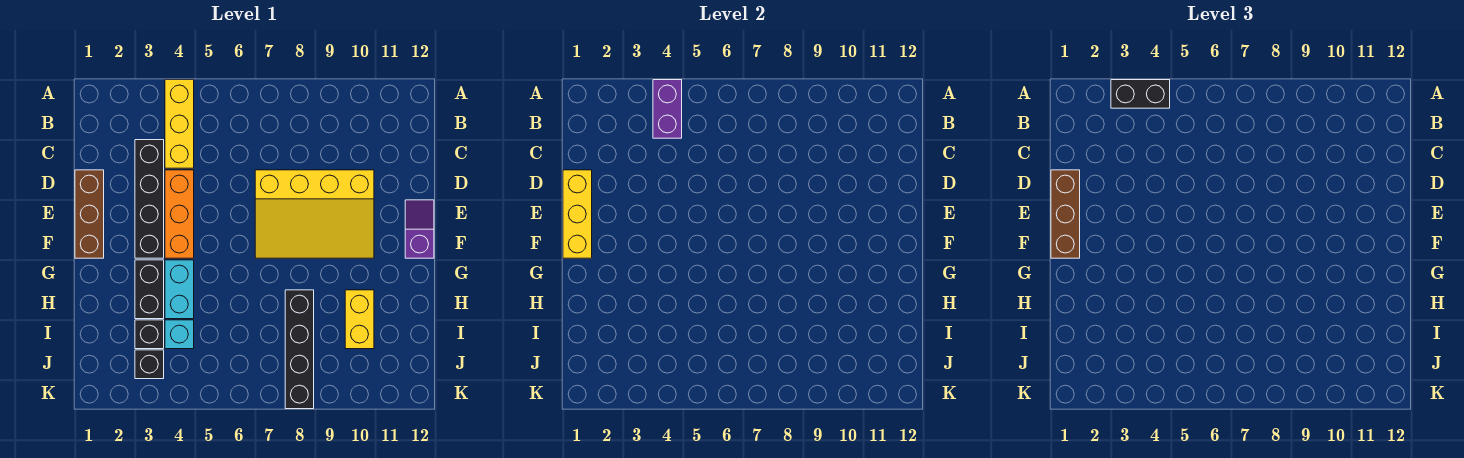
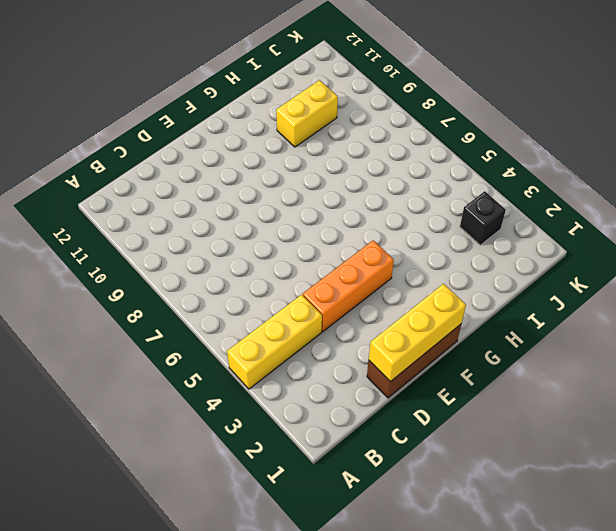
none -> black 1x4 brick [135,140,164,258]
none -> yellow 3x4 slope [255,170,374,258]
none -> purple 1x2 slope [405,200,434,258]

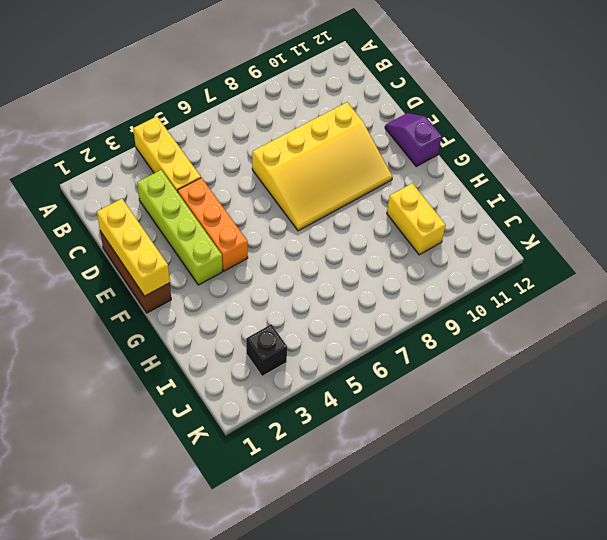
lime 1x4 brick [137,170,222,285] -> black 1x4 brick [135,140,164,258]
none -> black 1x2 brick [135,260,164,319]
none -> cyan 1x2 brick [165,260,194,319]
none -> black 1x4 brick [285,290,314,409]

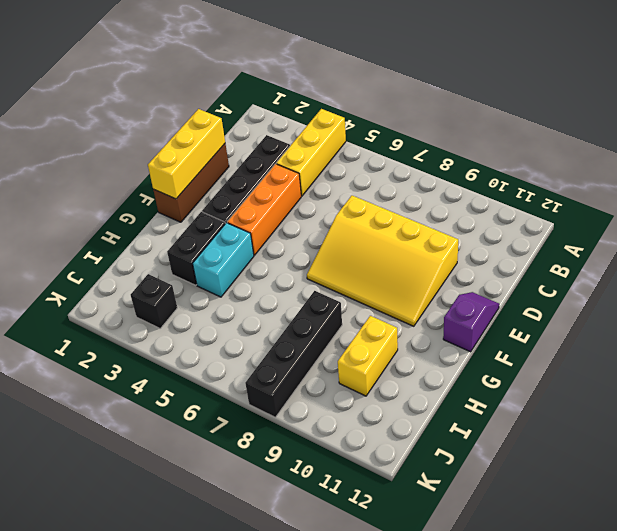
none -> black 1x1 brick [135,320,164,349]
none -> cyan 1x1 brick [165,320,194,349]
none -> purple 1x2 brick [653,80,682,138]

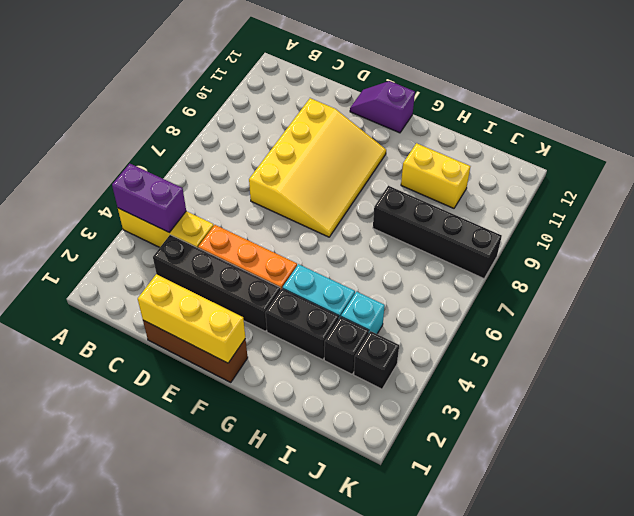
none -> black 1x2 brick [1111,80,1170,108]
none -> brown 1x3 brick [1051,170,1080,258]

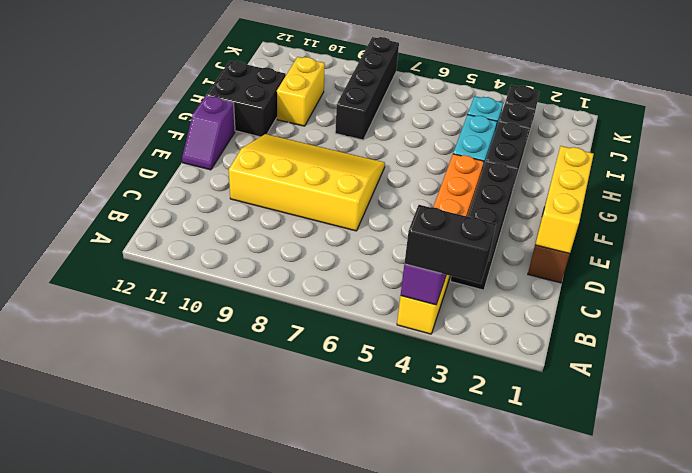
black 2x2 brick [206,61,286,137] -> none
none -> brown 1x3 brick [1051,170,1080,258]

